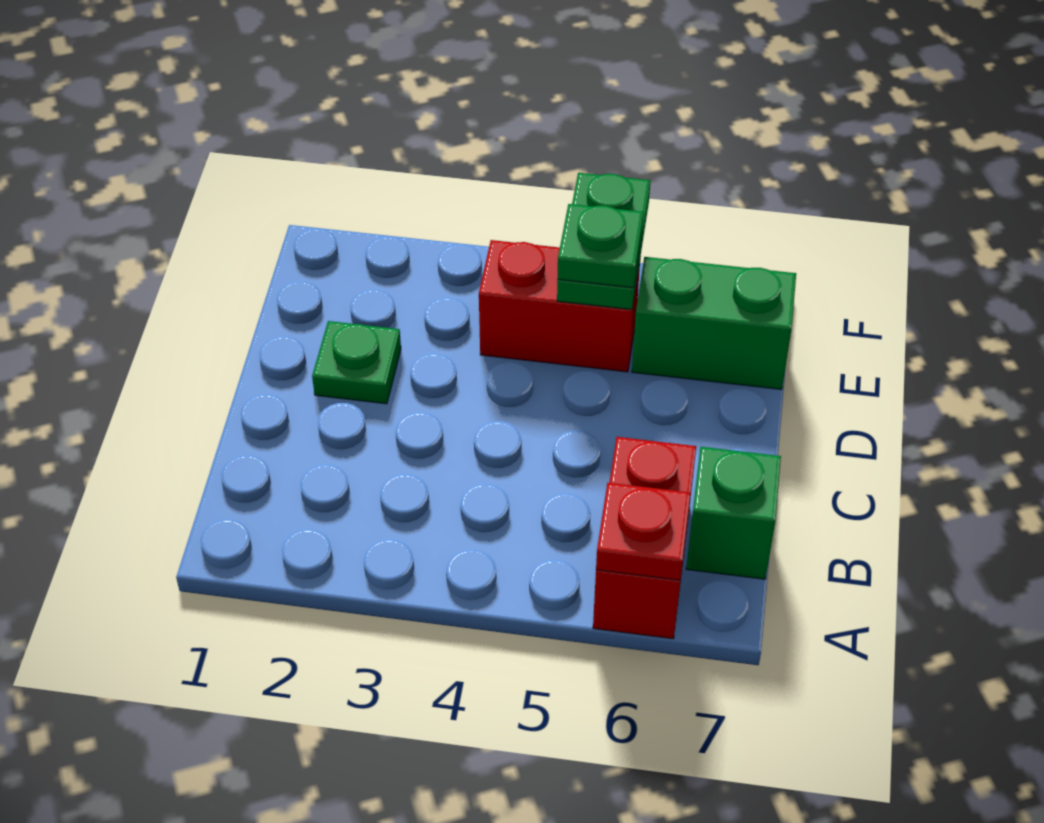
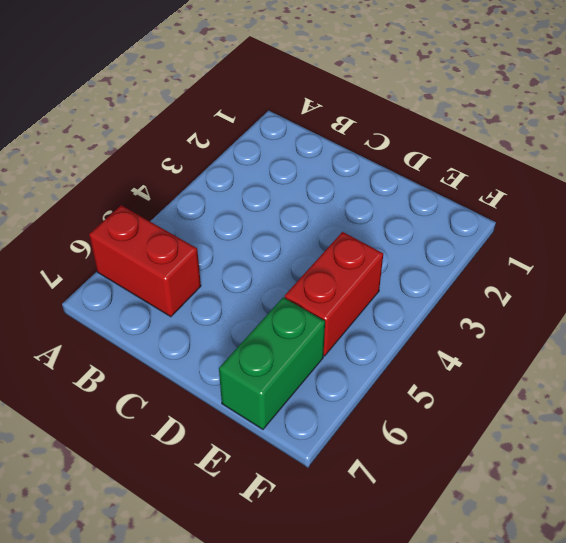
none -> green 1x1 brick [686,447,781,579]
none -> green 1x1 plate [312,321,401,404]

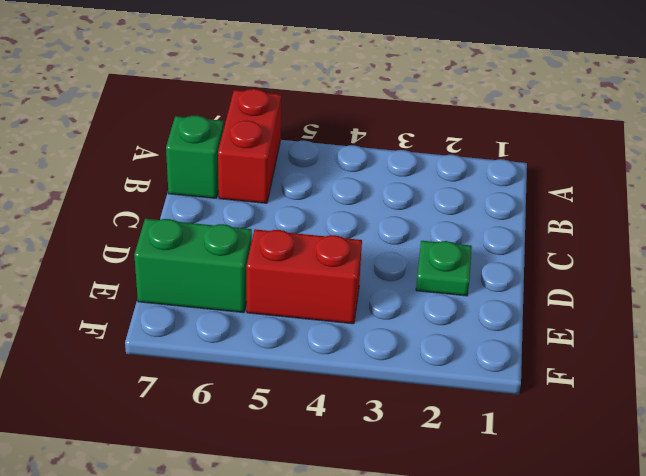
none -> red 1x1 plate [596,483,691,580]
none -> green 1x2 plate [557,173,650,310]

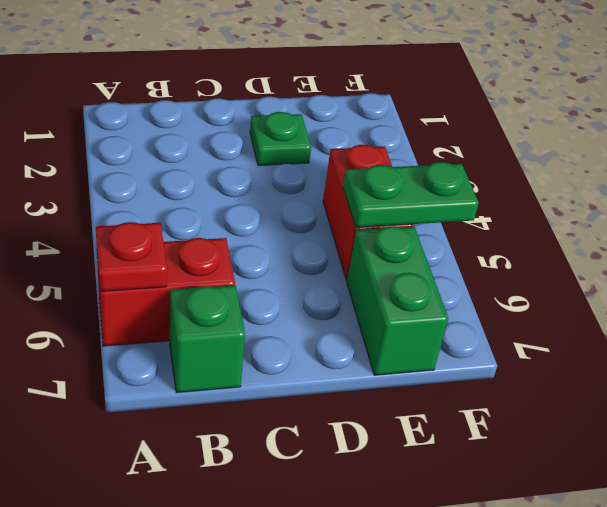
none -> green 1x1 plate [557,204,643,288]

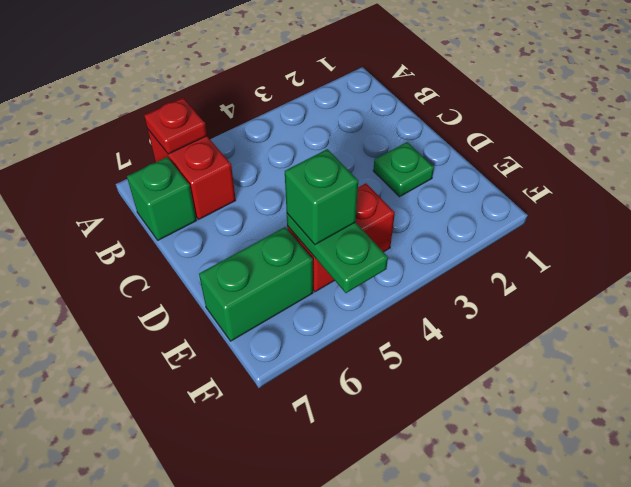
green 1x1 brick [285,149,358,245] -> green 1x1 plate [557,204,643,288]

